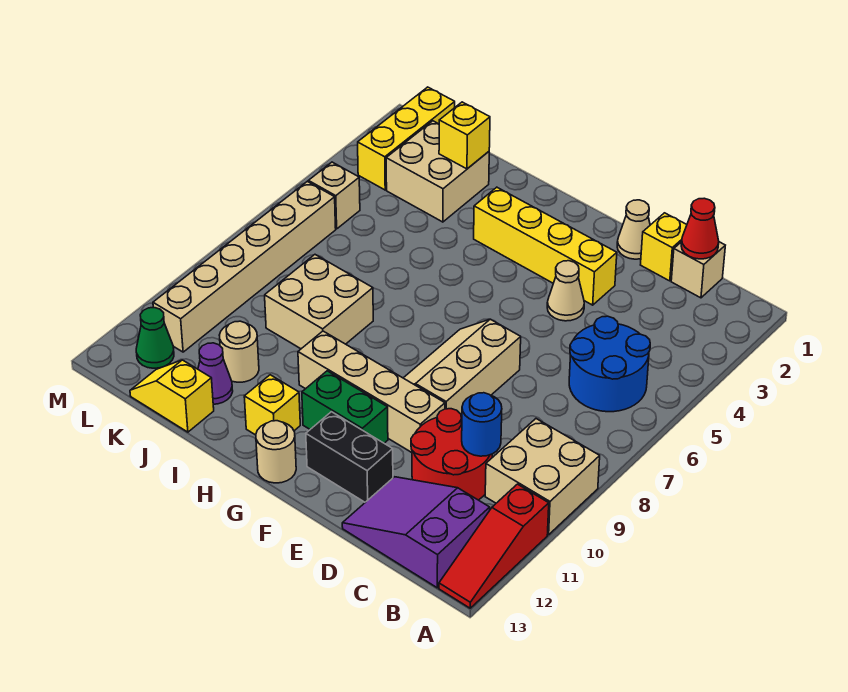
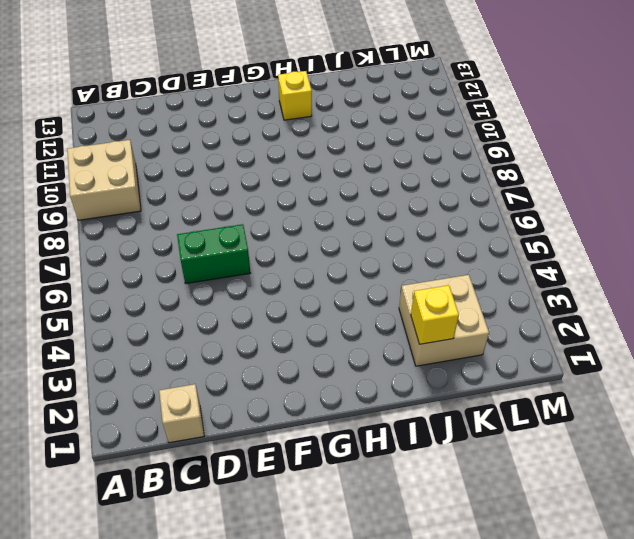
green 1x2 brick [177,224,250,284] -> green 1x2 brick moved to [302,371,388,443]
none -> red 1x3 slope [439,484,549,608]
none -> blue 2x2 round brick [569,316,650,412]
none -> purple 2x3 slope [342,477,490,588]

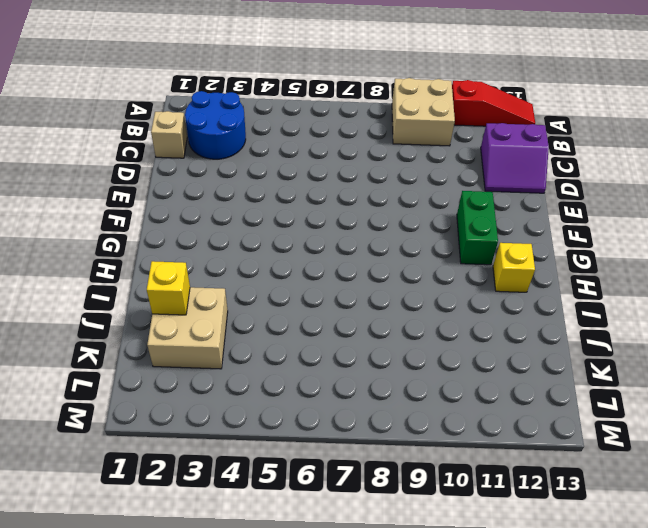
blue 2x2 round brick [185,91,246,159] -> blue 2x2 round brick moved to [569,316,650,412]
purple 2x2 slope [481,123,549,193] -> purple 2x3 slope [342,477,490,588]
none -> red 2x2 round brick [411,409,492,500]
none -> yellow 1x1 brick [641,213,687,281]
none -> tan 1x1 cone [617,200,650,259]

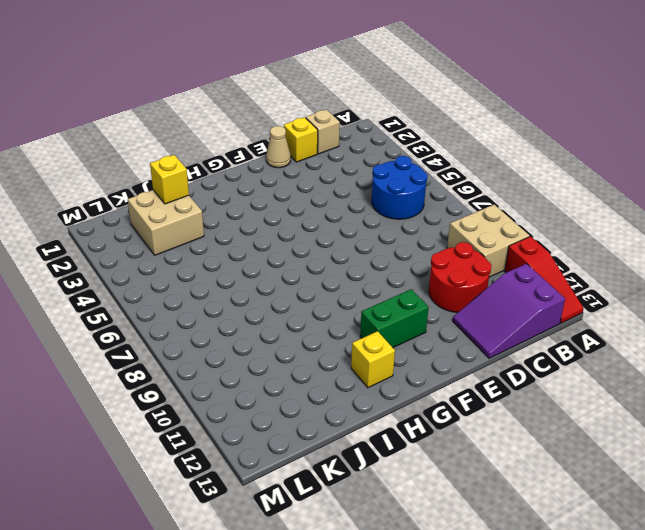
none -> yellow 1x4 brick [474,187,617,305]
none -> tan 1x1 cone [547,261,584,321]
none -> tan 2x3 slope [404,319,521,416]

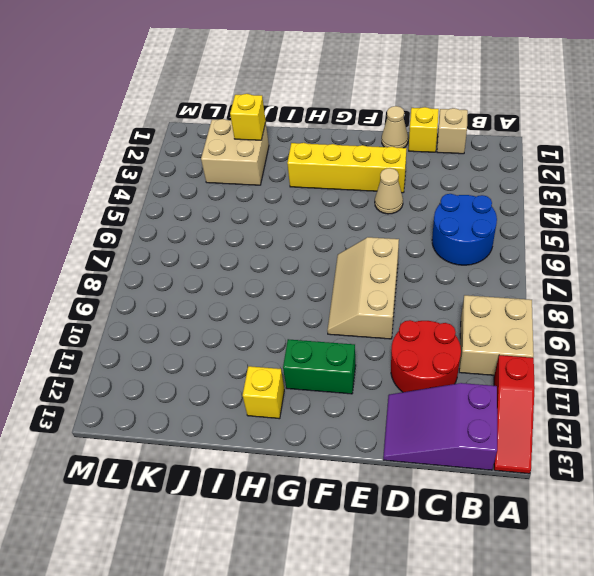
none -> tan 1x4 brick [298,331,445,453]
none -> black 1x2 brick [306,412,393,502]
none -> tan 1x1 round brick [256,421,296,483]

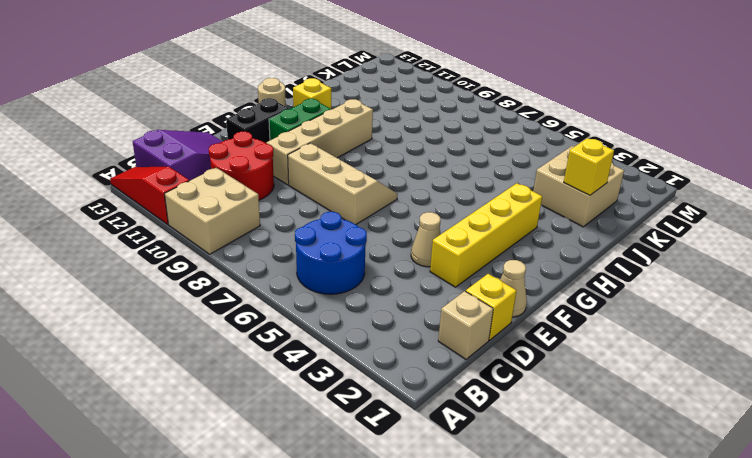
none -> tan 2x2 brick [265,255,373,349]
none -> tan 1x1 round brick [219,321,259,382]
none -> purple 1x1 cone [198,343,233,404]

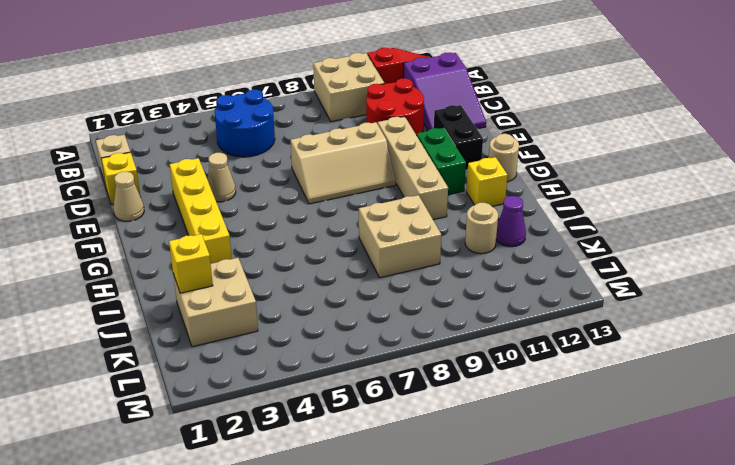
none -> yellow 1x2 slope [130,360,214,432]
none -> yellow 1x3 brick [358,87,455,190]
none -> tan 1x1 brick [308,162,360,229]

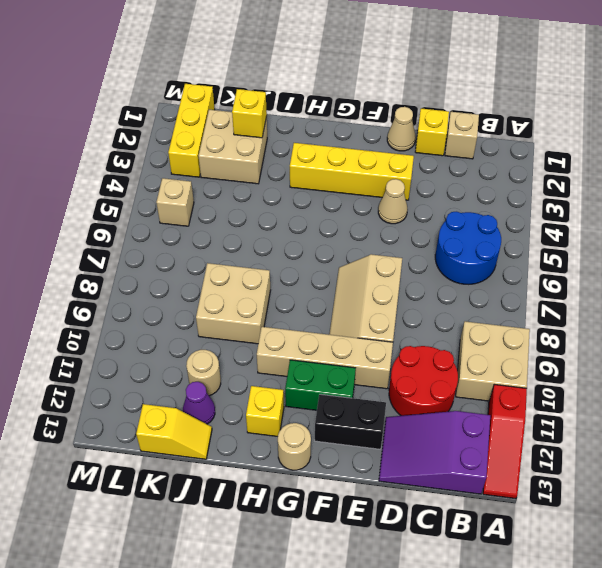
yellow 1x2 slope [136,404,212,459] -> yellow 1x2 slope turned to [130,360,214,432]
none -> tan 1x6 brick [153,181,336,352]
none -> green 1x1 cone [136,308,174,368]
none -> red 1x1 cone [681,198,719,259]

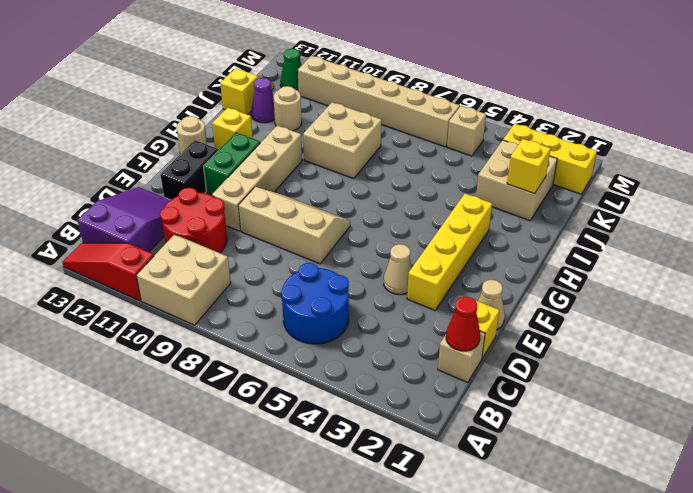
none -> blue 1x1 round brick [462,393,502,456]

